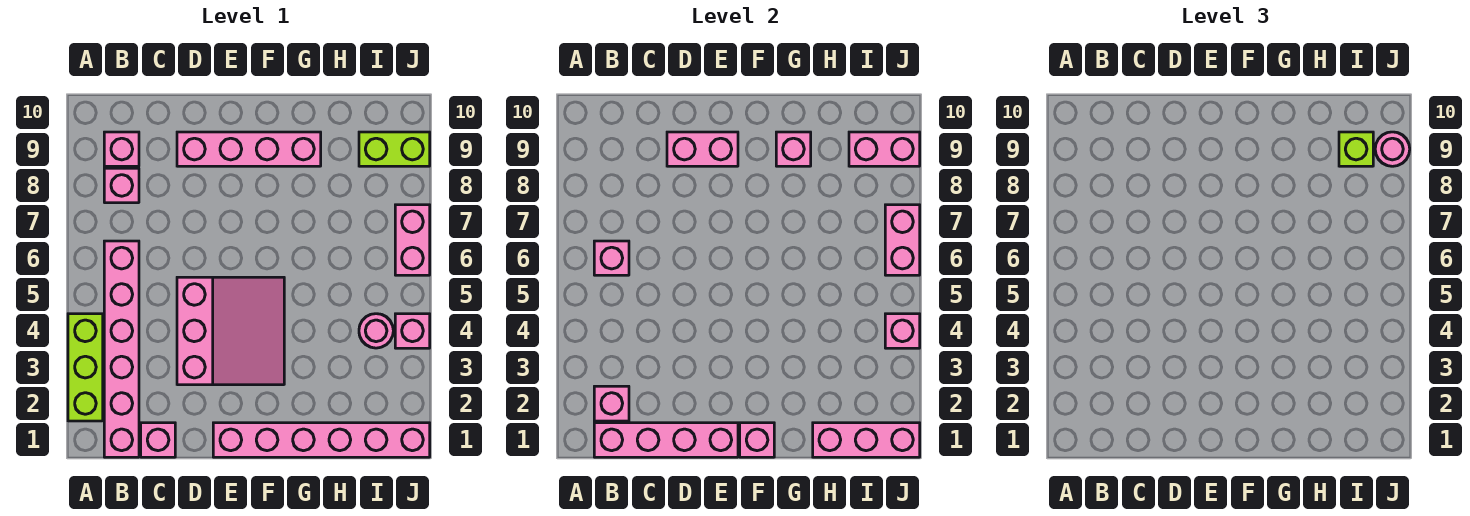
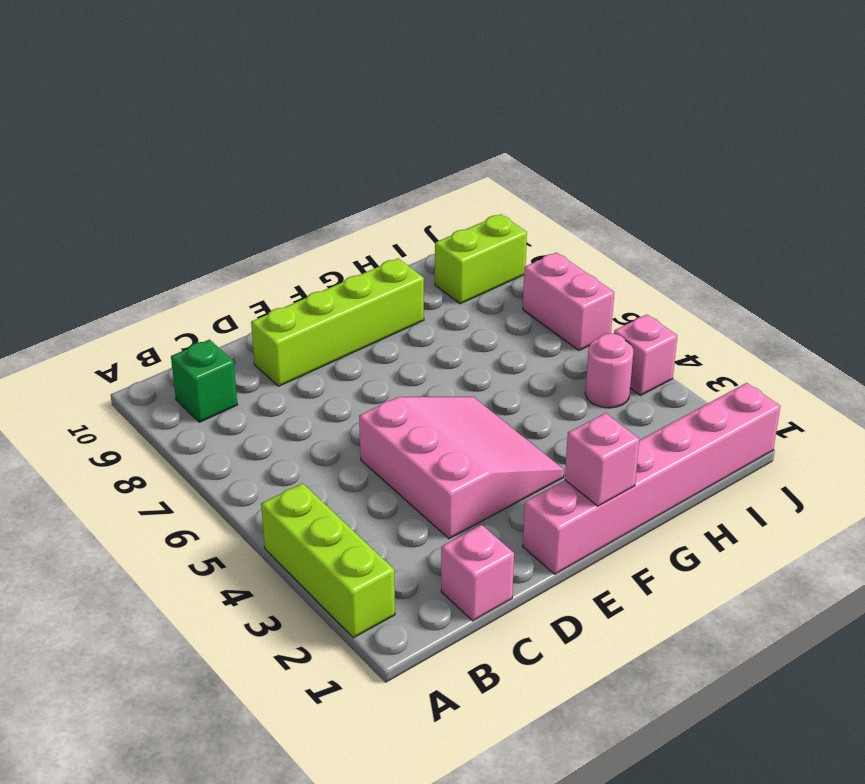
green 1x1 brick [171,340,237,422] -> pink 1x1 brick [104,132,139,166]
lime 1x4 brick [251,259,424,386] -> pink 1x4 brick [177,132,321,166]
none -> pink 1x6 brick [104,241,139,457]
none -> pink 1x1 brick [104,168,139,203]
none -> pink 1x4 brick [594,423,738,457]

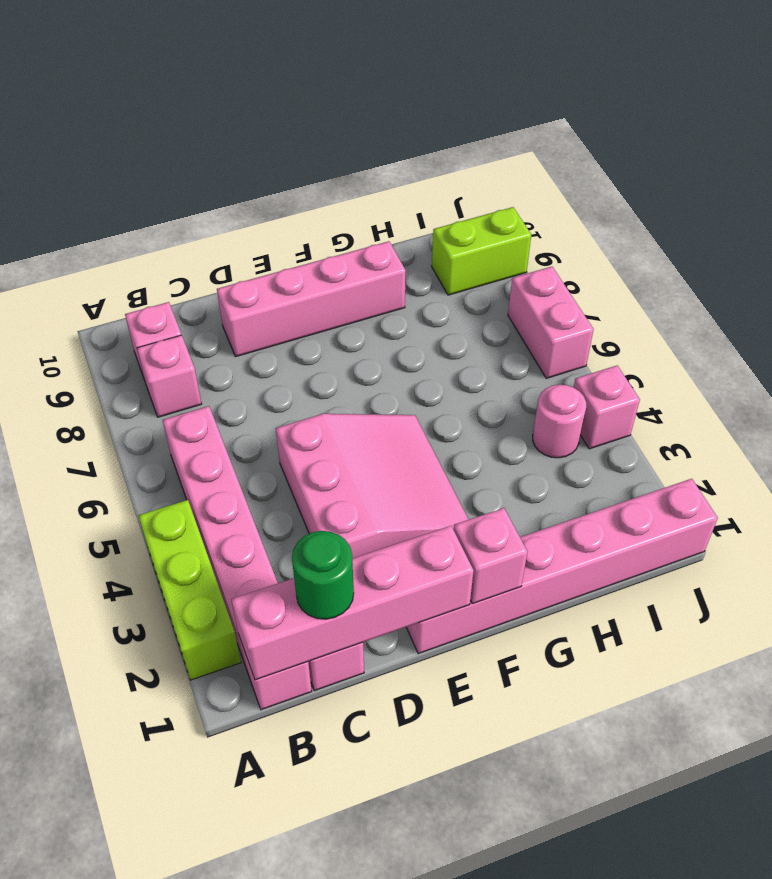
green 1x1 round brick [292,531,354,619] -> none
none -> pink 1x1 brick [594,386,629,421]
none -> pink 1x1 brick [594,241,629,275]
none -> pink 1x2 brick [667,132,738,166]

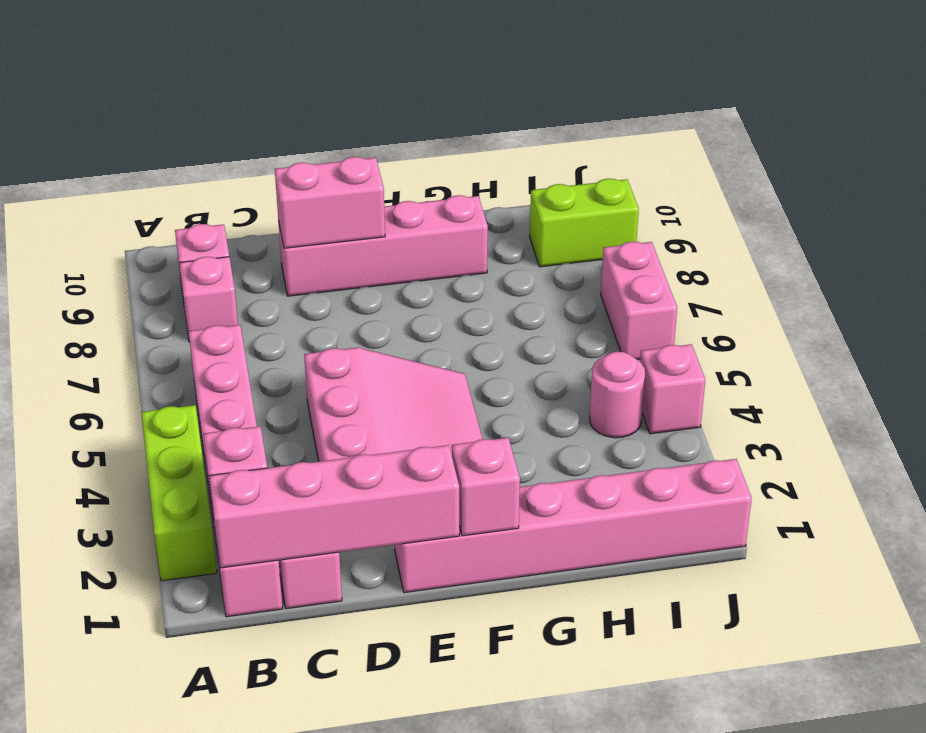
none -> pink 1x1 brick [594,241,629,275]
none -> pink 1x1 brick [776,132,811,166]
none -> pink 1x3 brick [813,423,920,457]

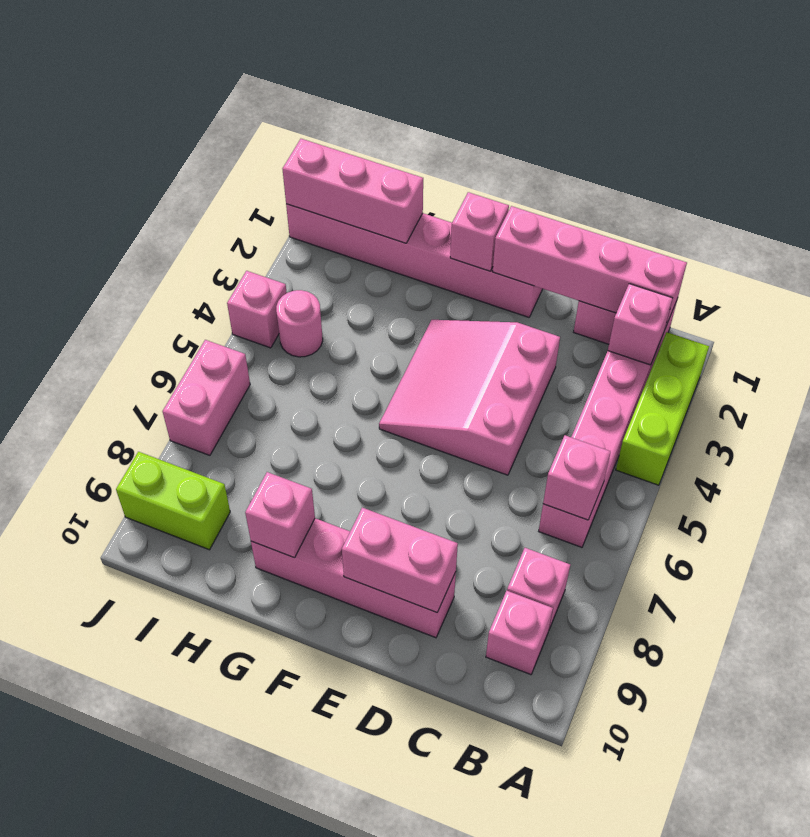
none -> pink 1x2 brick [849,132,920,166]
none -> pink 1x1 brick [885,314,920,348]
none -> pink 1x2 brick [885,205,920,275]

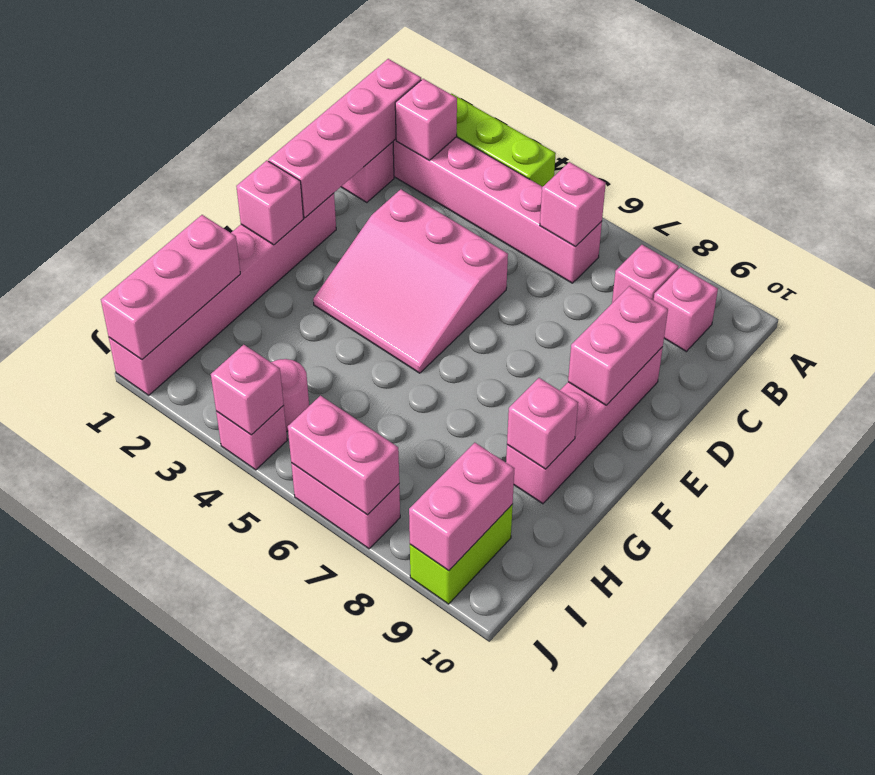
none -> lime 1x1 brick [1339,132,1373,166]
none -> pink 1x1 round brick [1375,132,1410,166]

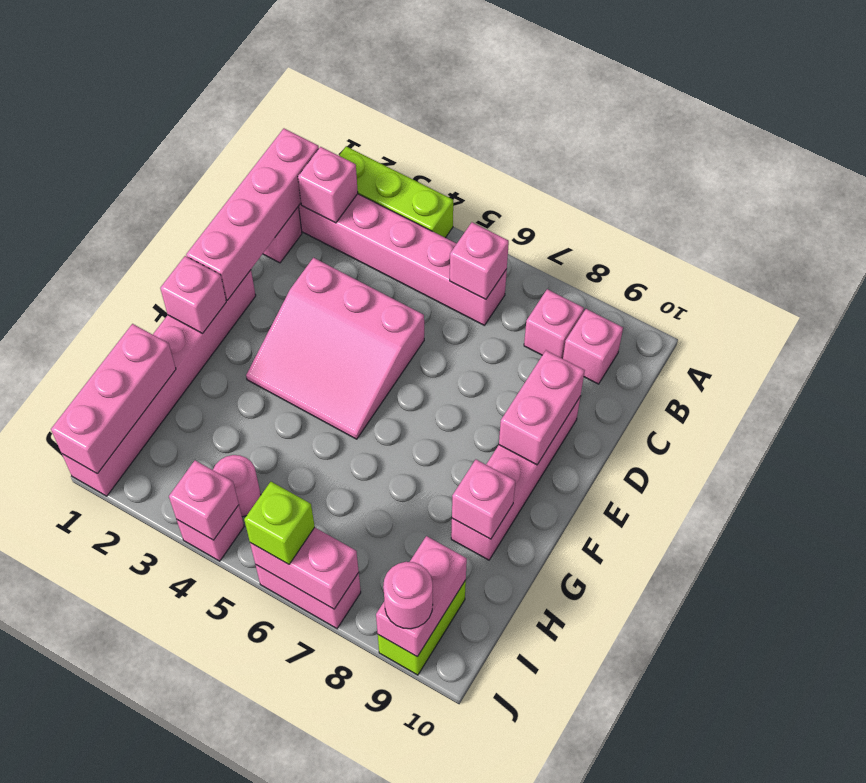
lime 1x1 brick [244,482,315,564] -> lime 1x1 brick moved to [1339,132,1373,166]

